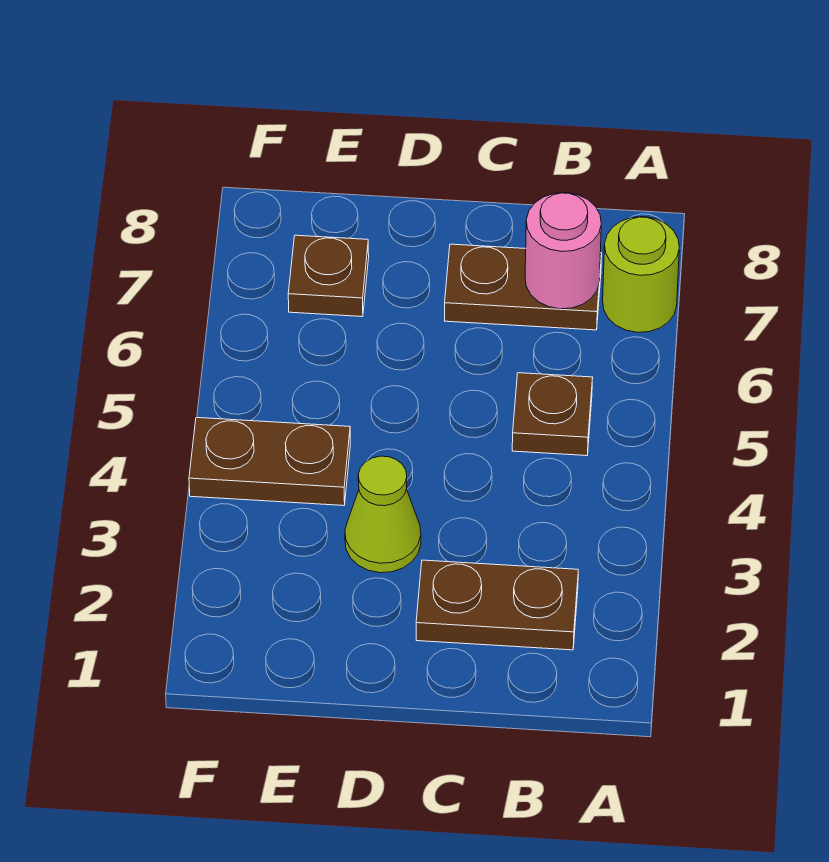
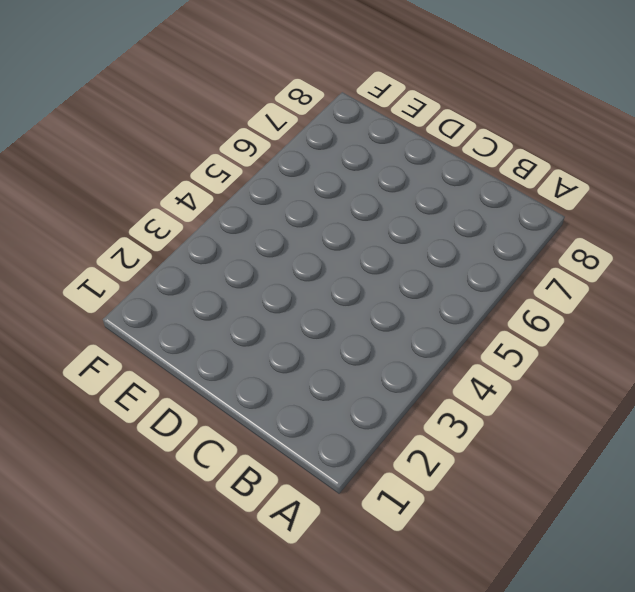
none -> lime 1x1 round brick [603,217,679,332]
none -> brown 1x2 plate [416,560,578,650]

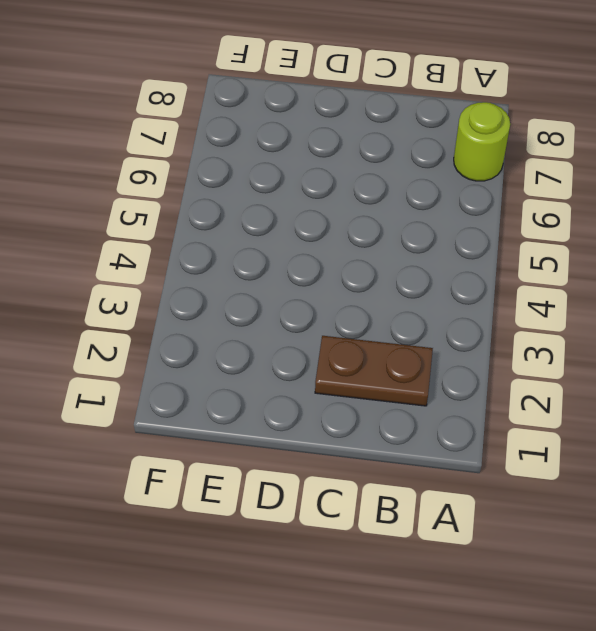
none -> brown 1x1 plate [512,373,593,456]
none -> brown 1x2 plate [445,244,602,330]

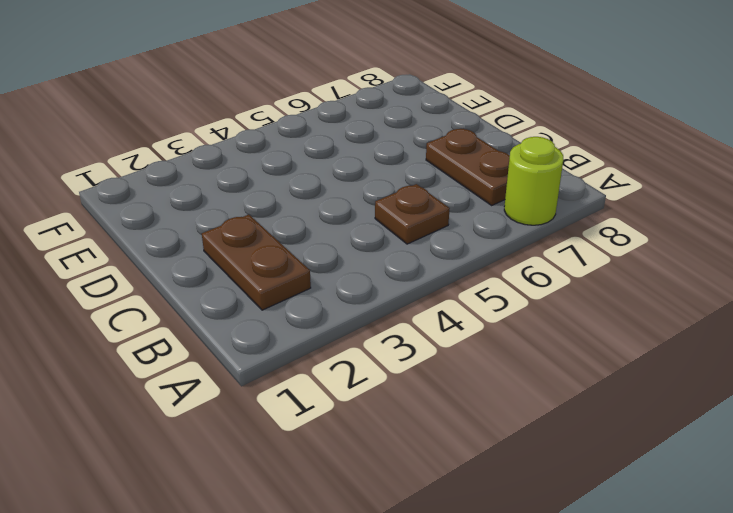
none -> lime 1x1 cone [345,456,421,573]
none -> brown 1x2 plate [189,418,350,506]

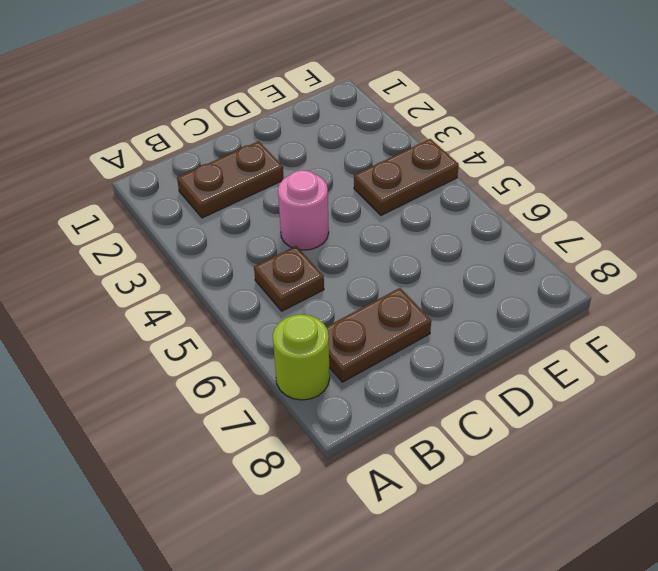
pink 1x1 round brick [278,170,329,250] -> pink 1x1 round brick moved to [525,193,601,309]
none -> lime 1x1 cone [345,456,421,573]
none -> brown 1x1 plate [288,235,369,317]

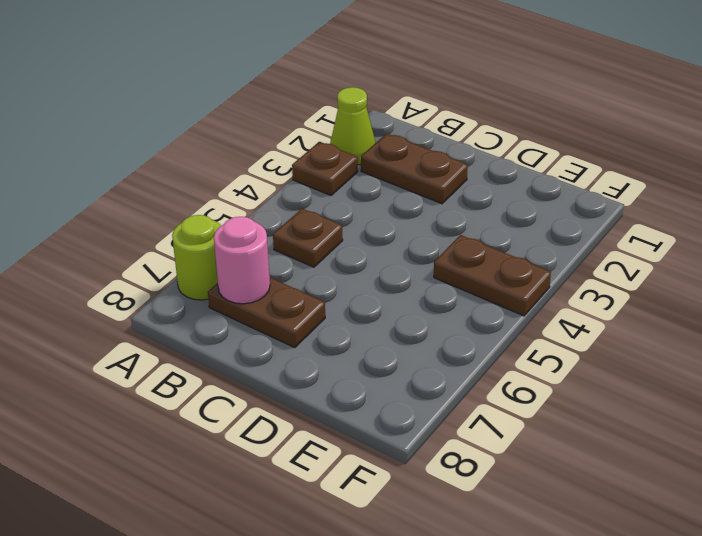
lime 1x1 cone [330,87,376,165] -> lime 1x1 cone moved to [345,456,421,573]
brown 1x1 plate [292,142,358,195] -> brown 1x1 plate moved to [288,235,369,317]

